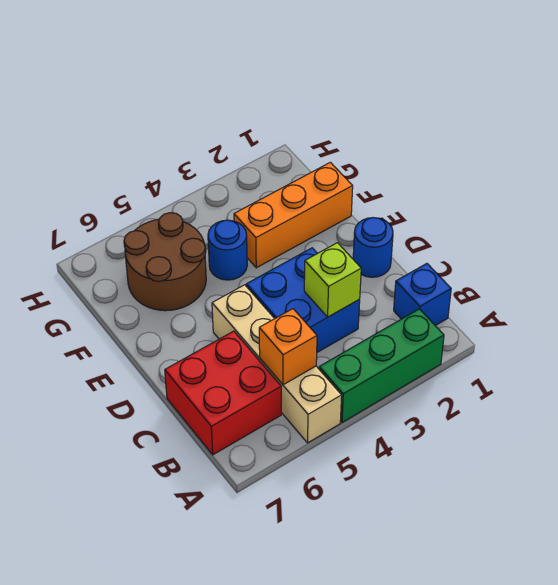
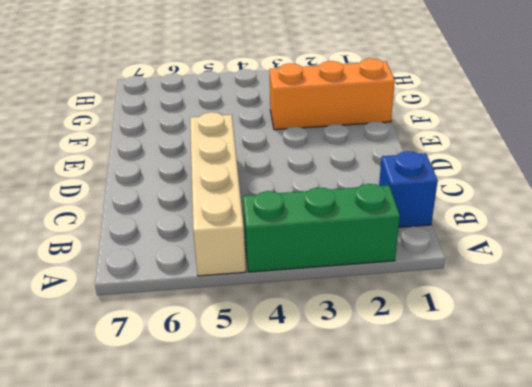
none -> red 2x2 brick [165,331,281,455]
none -> blue 2x2 brick [246,248,360,352]

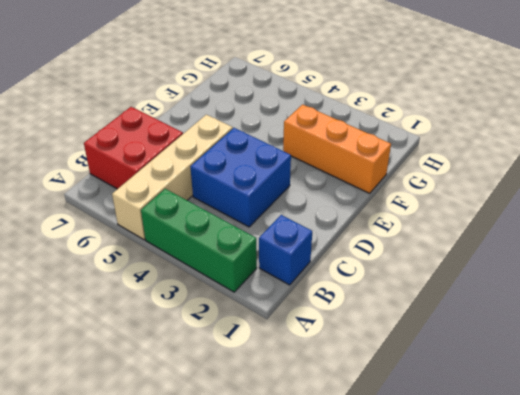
none -> blue 1x1 round brick [353,218,393,277]
none -> blue 1x1 round brick [208,220,247,280]

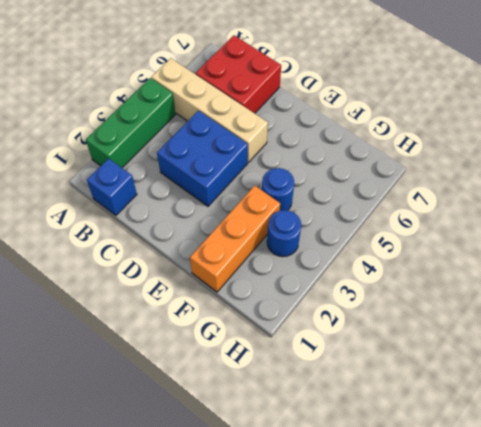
blue 1x1 round brick [267,210,301,257] -> blue 1x1 round brick moved to [353,218,393,277]
none -> brown 2x2 round brick [124,213,206,311]
none -> orange 1x1 brick [259,309,317,385]

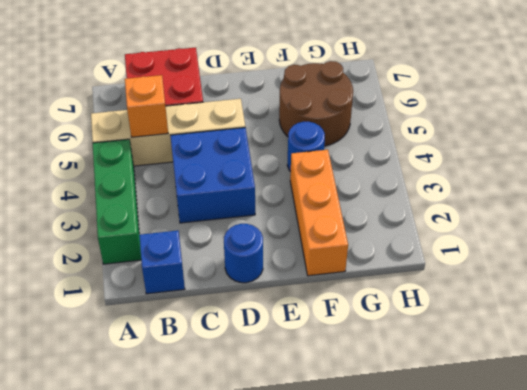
none -> lime 1x1 brick [304,243,361,317]

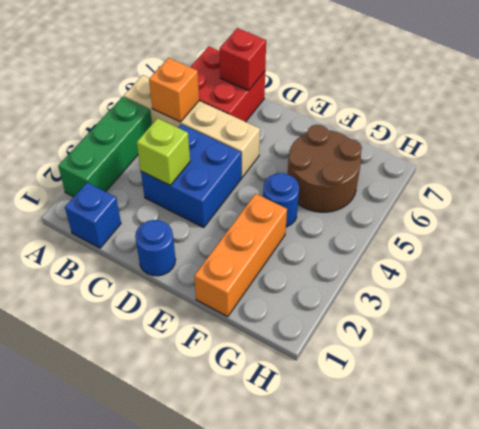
red 1x1 brick [220,28,266,91] -> none

